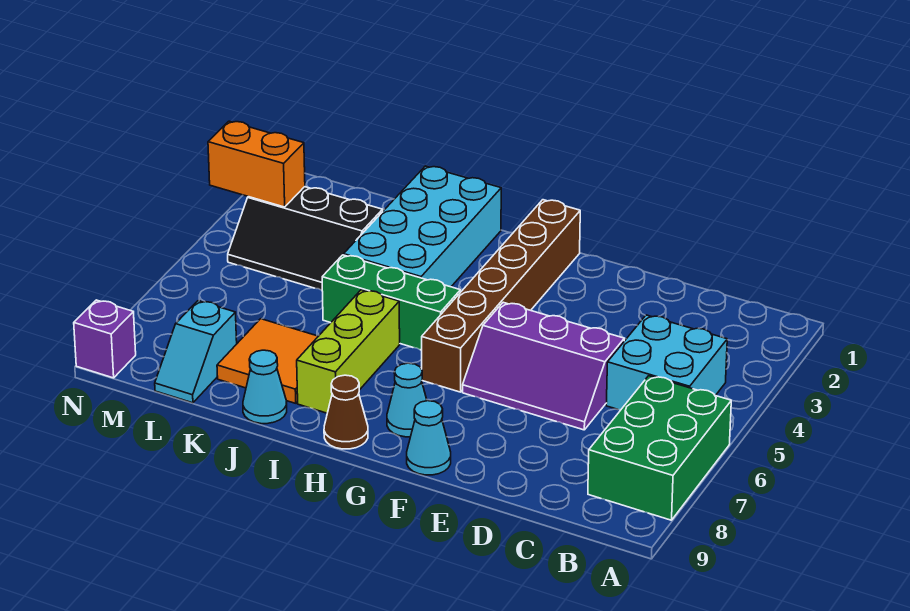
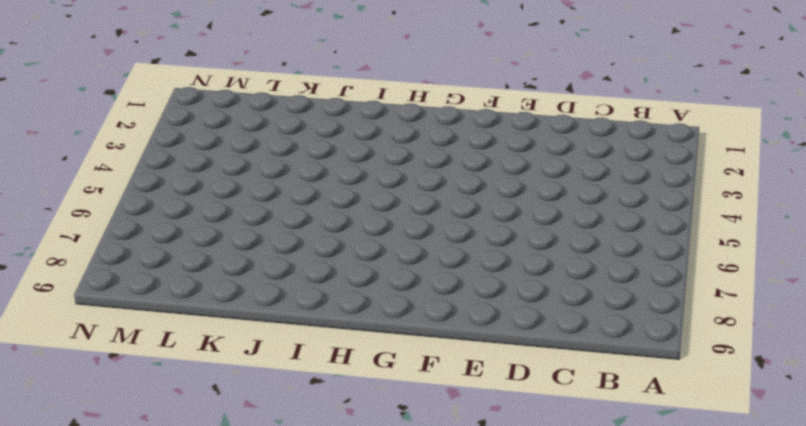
none -> green 2x3 brick [588,376,731,520]
none -> cyan 2x2 brick [606,315,727,410]
none -> purple 2x3 slope [463,302,624,430]

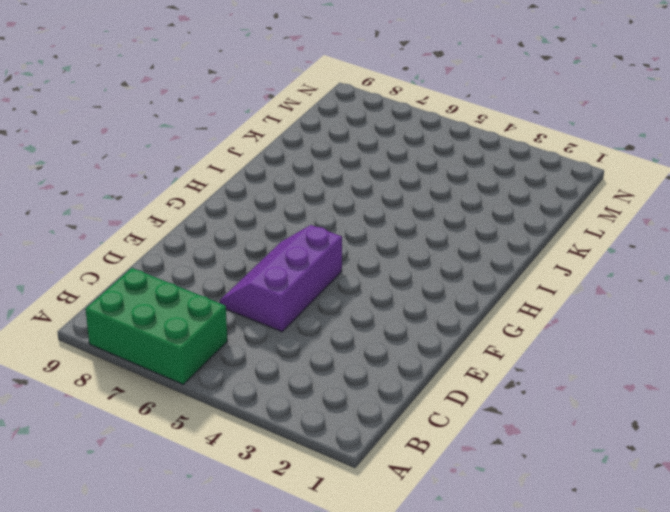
none -> cyan 2x2 brick [606,315,727,410]
none -> cyan 1x1 cone [407,401,451,475]
none -> brown 1x6 brick [422,200,580,392]

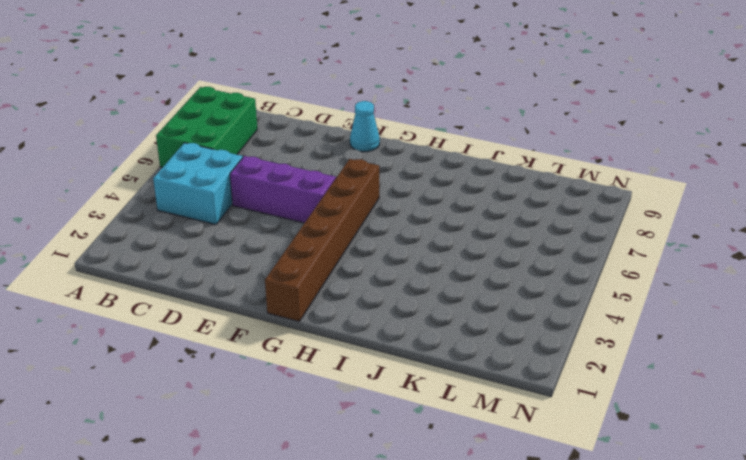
none -> cyan 1x1 cone [387,363,427,437]
none -> green 1x3 brick [322,255,460,350]
none -> brown 1x1 cone [324,375,368,449]

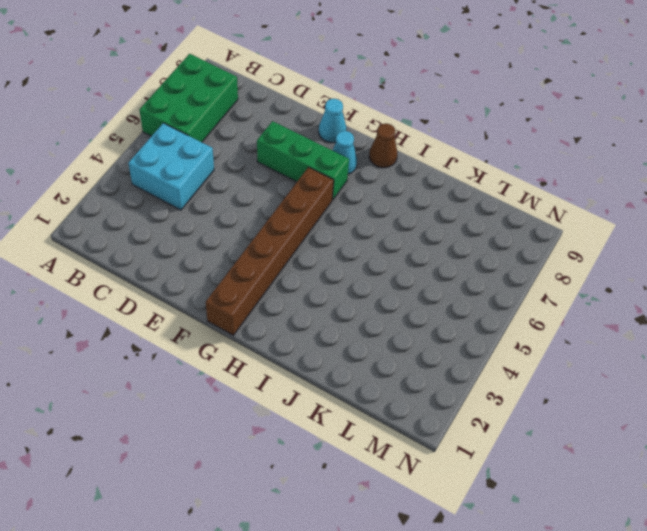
green 1x3 brick [257,121,349,200] -> green 1x3 brick moved to [322,255,460,350]
none -> purple 2x3 slope [463,302,624,430]
none -> cyan 2x4 brick [344,166,501,287]
none -> lime 1x3 brick [297,290,400,413]

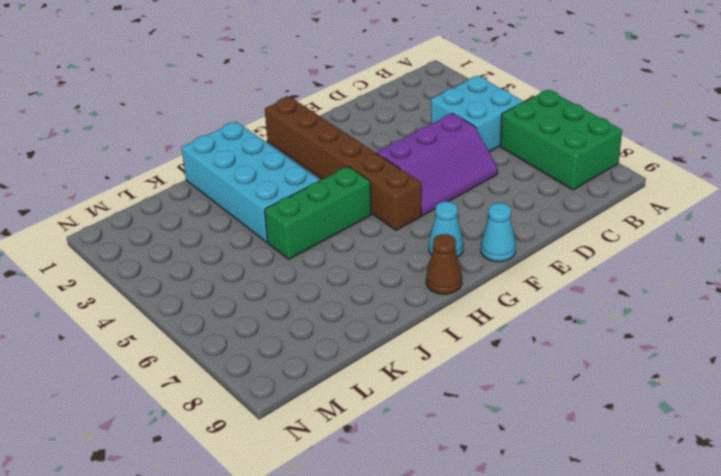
none -> lime 1x3 brick [297,290,400,413]
none -> orange 2x2 tile [217,319,318,403]
none -> cyan 1x1 cone [243,350,287,424]

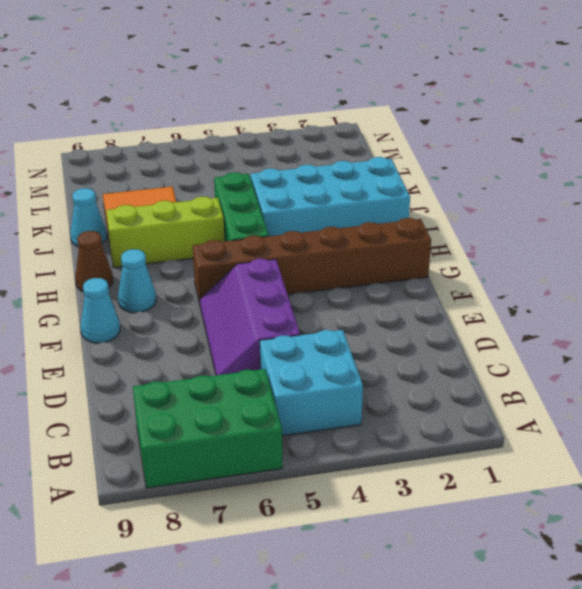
none -> black 2x3 slope [228,187,383,290]
none -> cyan 1x2 slope [155,301,237,403]
none -> purple 1x1 brick [74,300,136,378]

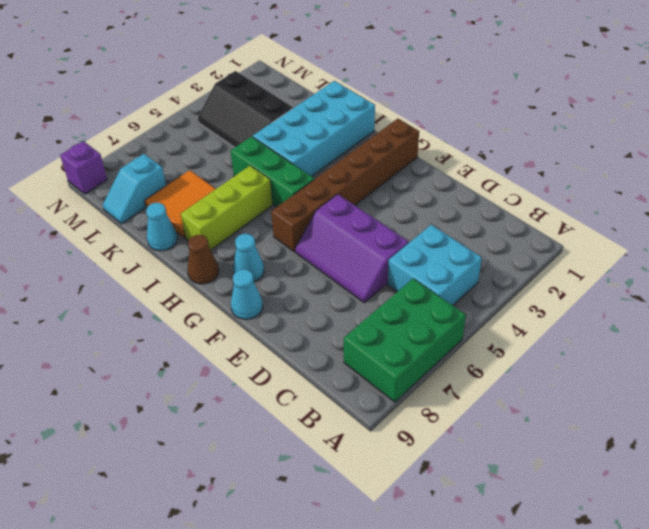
none -> orange 1x2 brick [208,121,305,207]

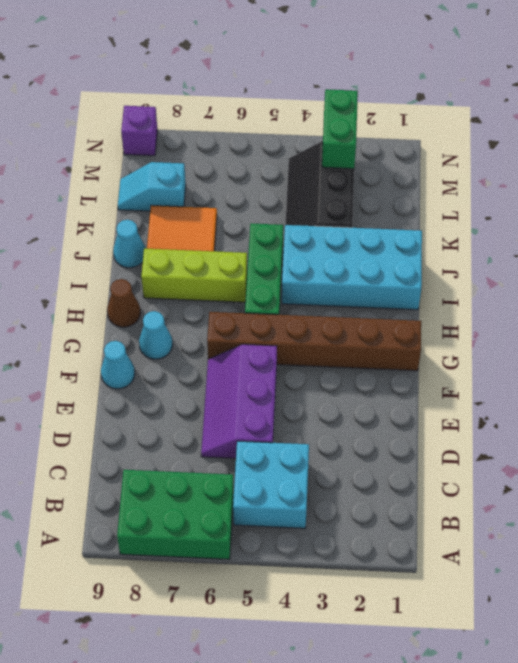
green 1x2 brick [322,89,358,169] -> orange 1x2 brick [208,121,305,207]

